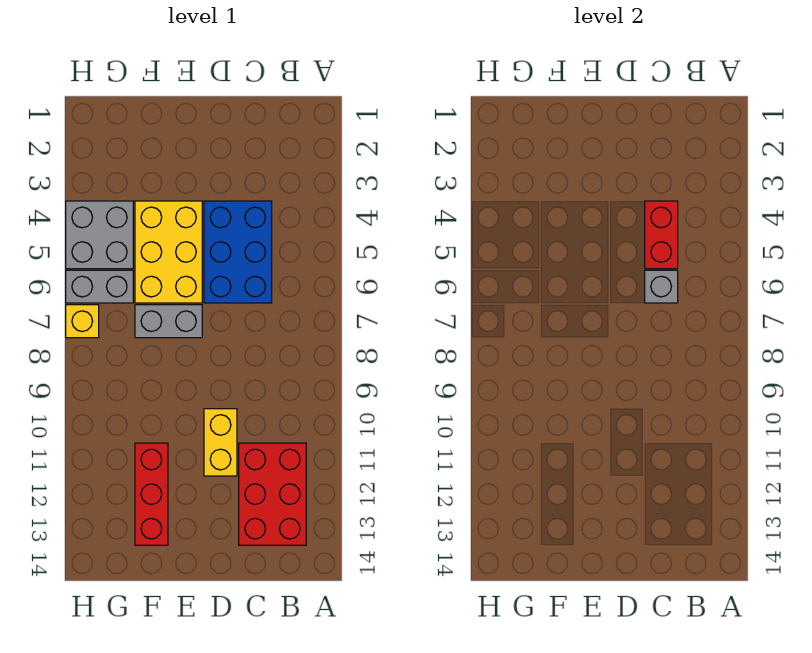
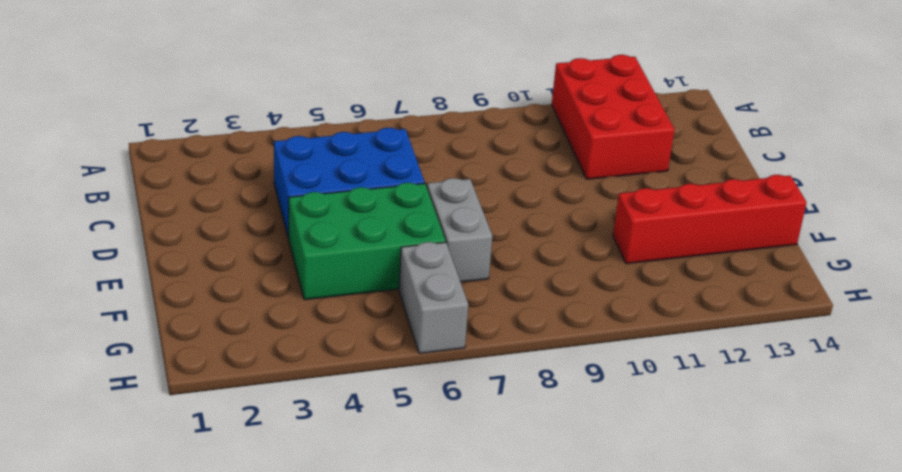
red 2x3 brick [552,55,675,179] -> red 2x3 brick turned to [239,443,306,545]
green 2x3 brick [289,183,446,300] -> yellow 2x3 brick [135,201,202,303]
red 1x4 brick [613,175,807,264] -> red 1x3 brick [135,443,168,545]
none -> yellow 1x2 brick [204,409,237,476]
none -> grey 2x2 brick [66,201,133,269]

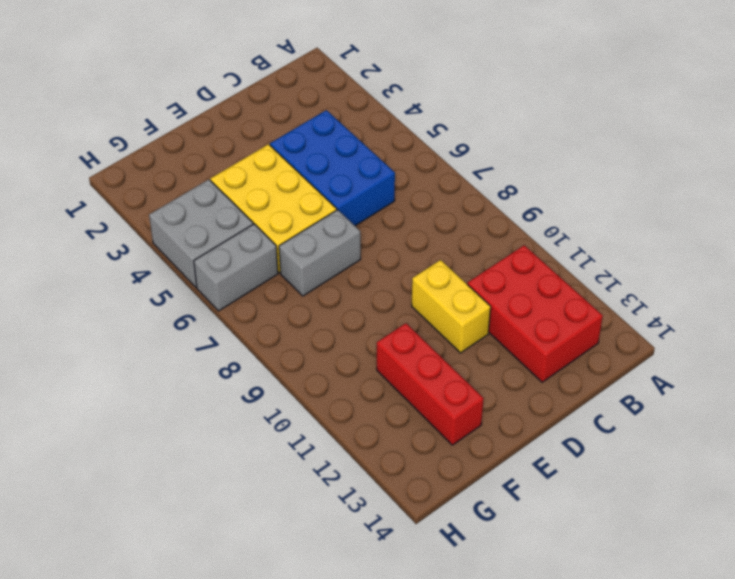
none -> yellow 1x1 brick [66,305,99,338]
none -> red 1x2 brick [645,201,678,269]

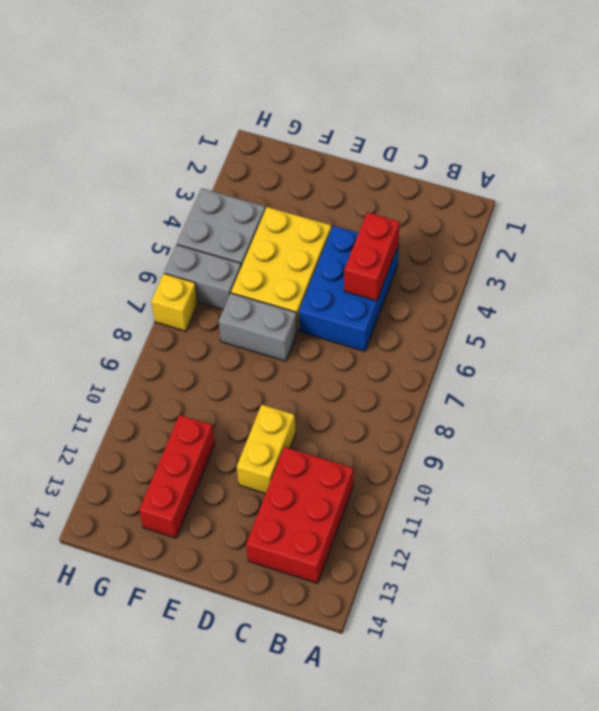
none -> grey 1x1 brick [645,270,678,303]

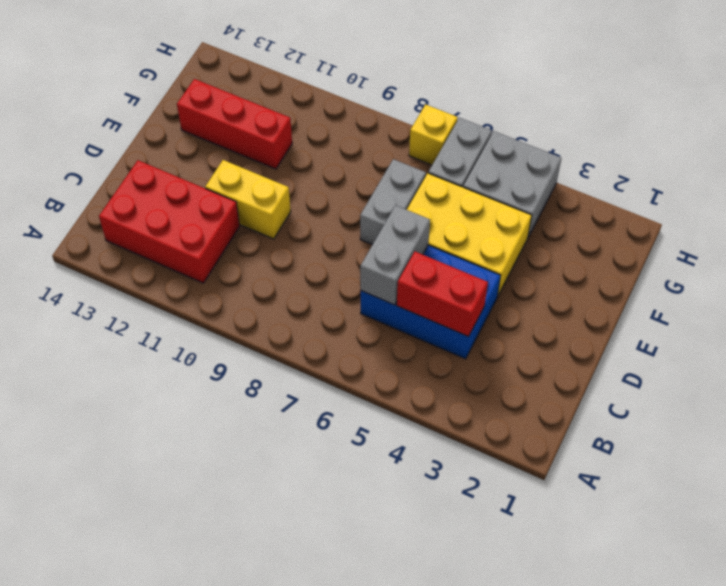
grey 1x2 brick [360,205,430,305] -> grey 1x1 brick [645,270,678,303]

